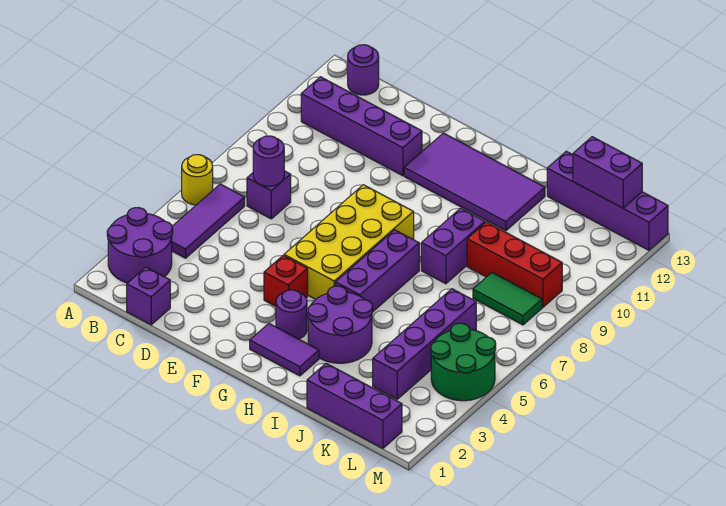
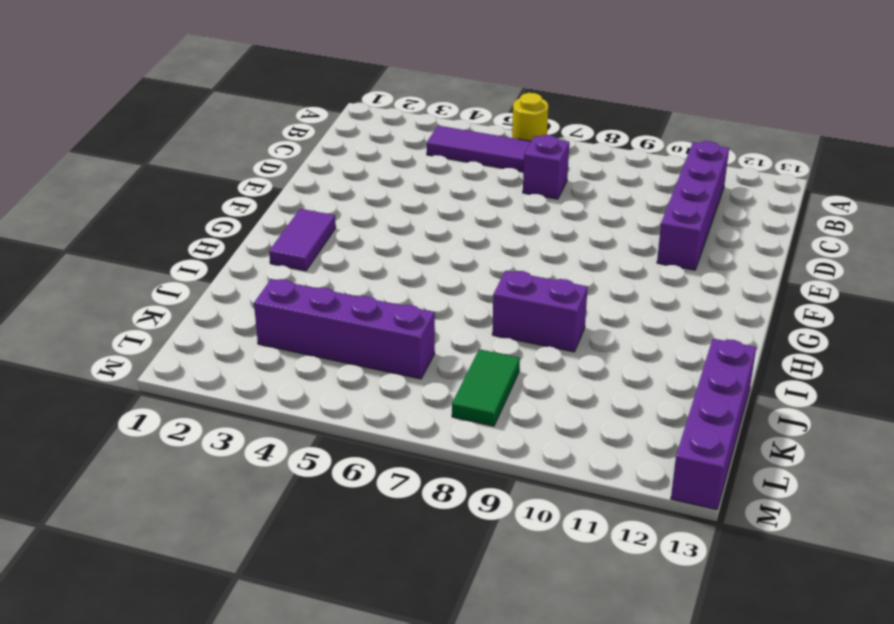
none -> purple 2x2 round brick [107,208,173,283]
none -> purple 1x1 round brick [348,45,379,95]
none -> purple 1x1 brick [127,267,170,325]

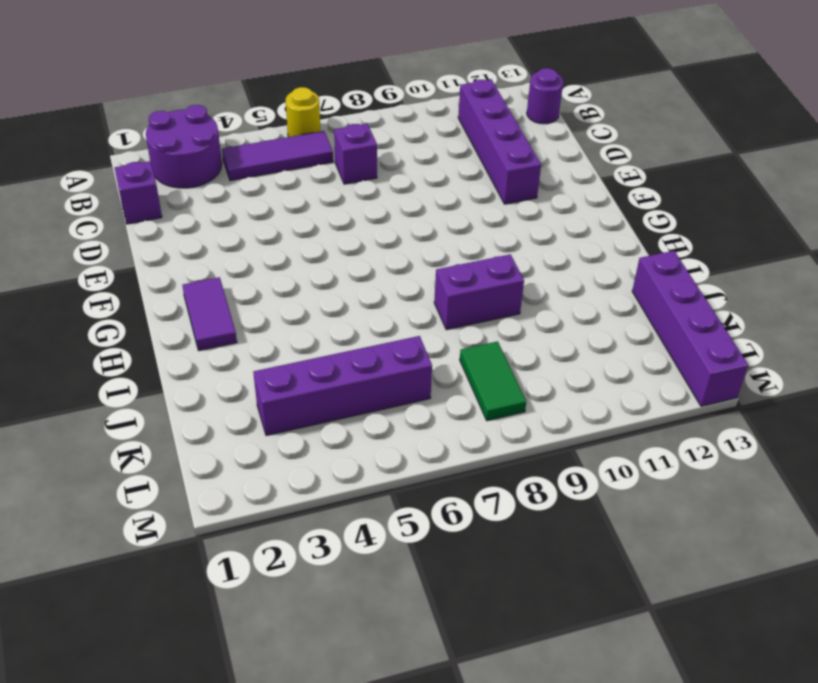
none -> red 1x1 brick [264,255,308,306]
none -> yellow 2x4 brick [284,185,414,299]
none -> purple 2x4 tile [404,133,545,231]

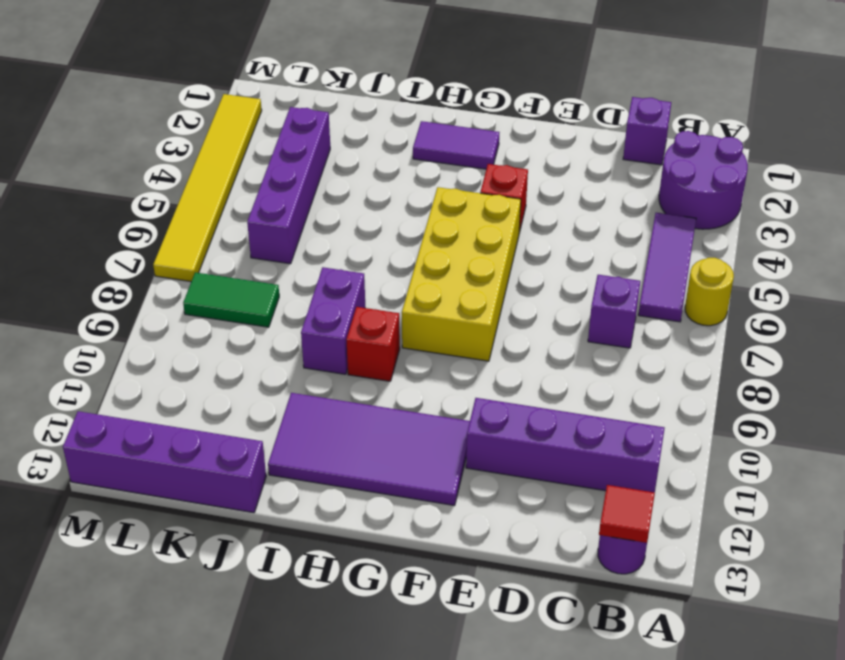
red 1x1 tile [599,485,655,543] -> none
red 1x1 brick [346,307,400,381] -> none
yellow 1x6 tile [153,94,262,282] -> green 2x2 round brick [431,323,496,401]
none -> purple 1x1 round brick [276,290,307,339]
none -> purple 2x2 round brick [308,286,373,363]
none -> purple 1x3 brick [336,230,419,311]

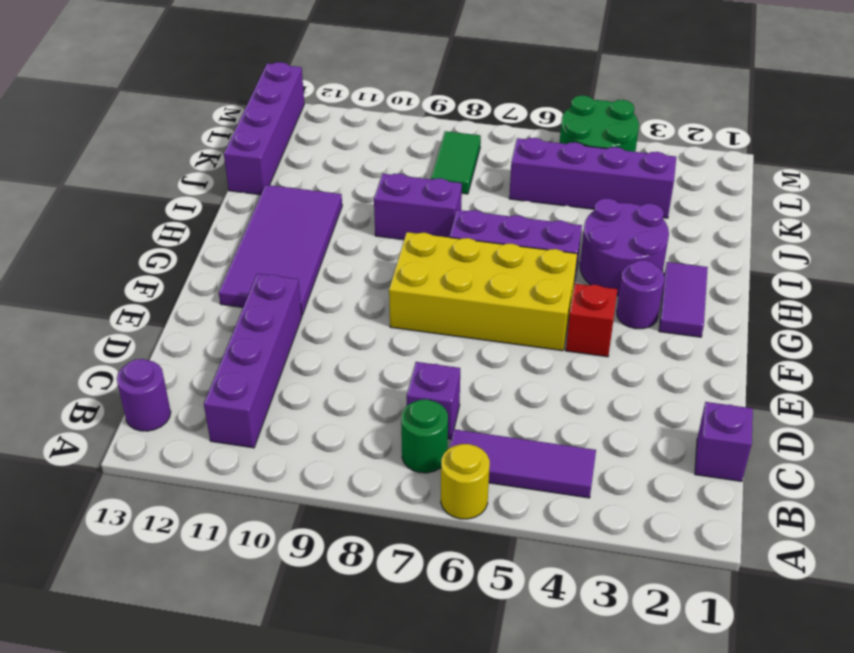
green 1x1 round brick [401,399,448,473] -> none
none -> purple 2x2 round brick [107,208,173,283]
none -> purple 1x3 brick [307,363,402,448]
none -> red 1x3 brick [467,222,562,307]

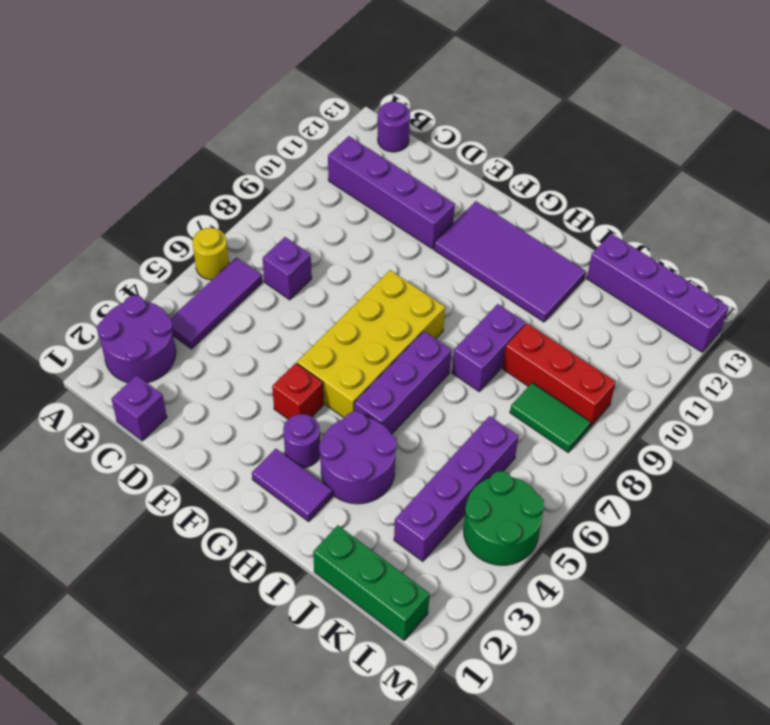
green 1x3 brick [313,525,430,640] -> purple 1x3 brick [307,363,402,448]
none -> purple 1x1 round brick [253,136,284,186]
none -> purple 1x2 brick [573,137,642,208]

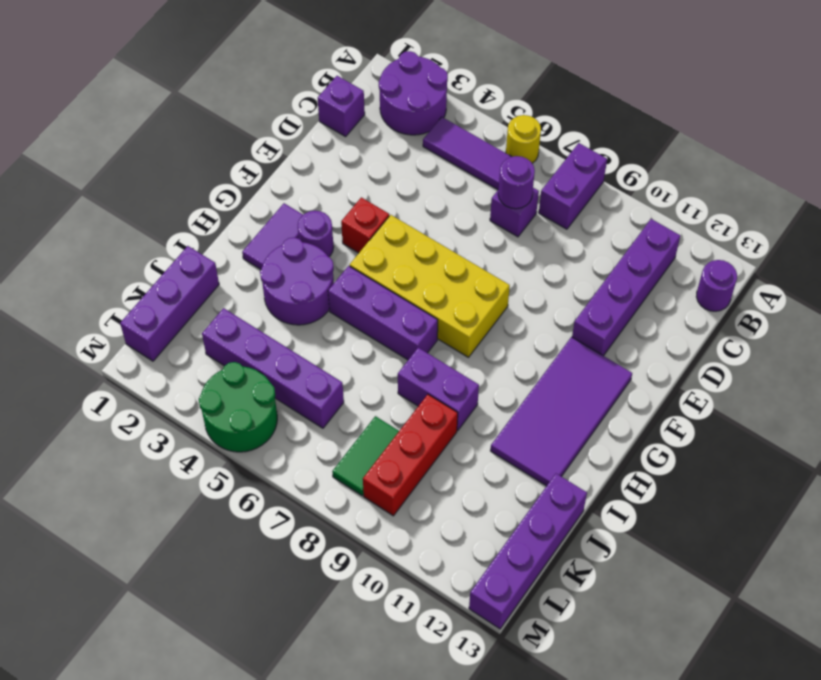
purple 1x2 brick [539,143,607,229] -> purple 1x2 brick moved to [573,137,642,208]

